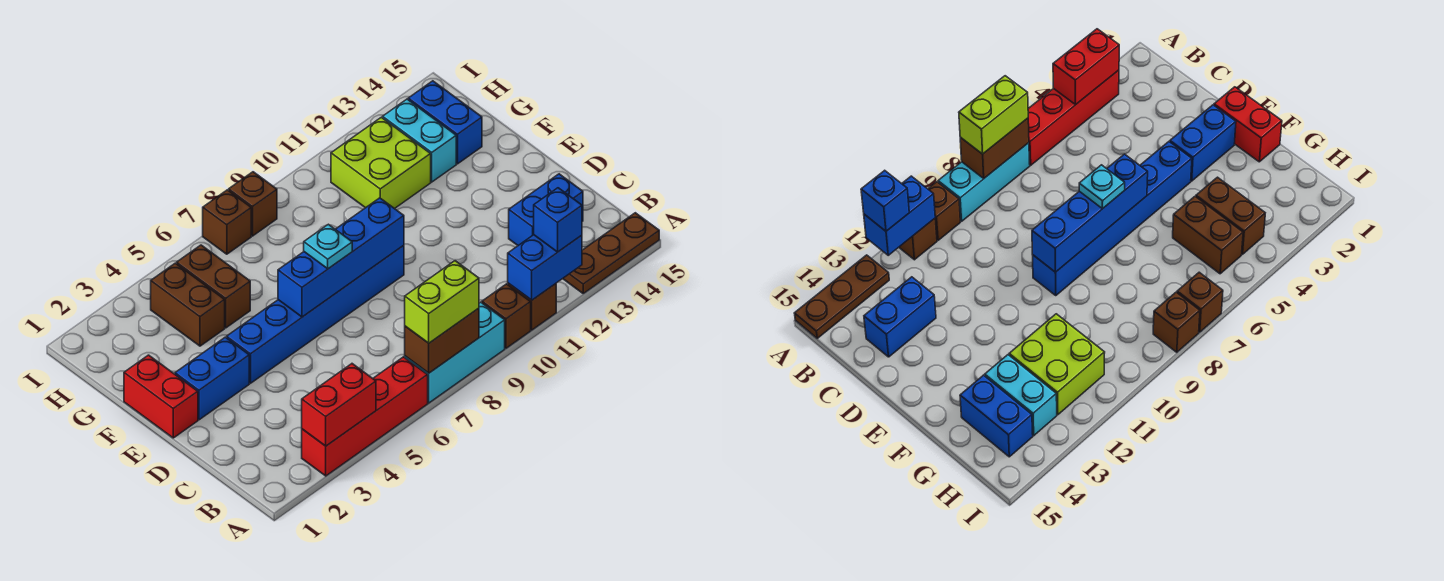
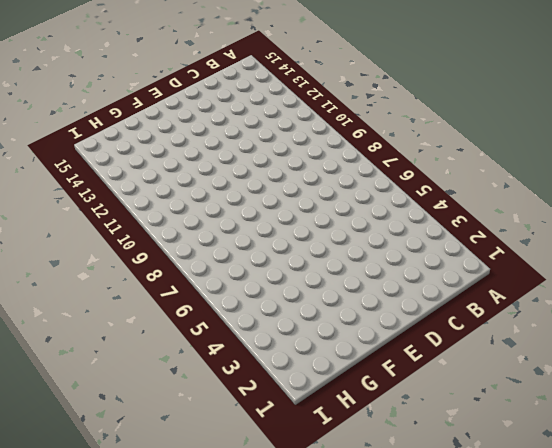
none -> red 1x4 brick [302,357,428,476]
none -> cyan 1x3 brick [405,302,505,403]
none -> brown 1x1 brick [482,284,531,348]

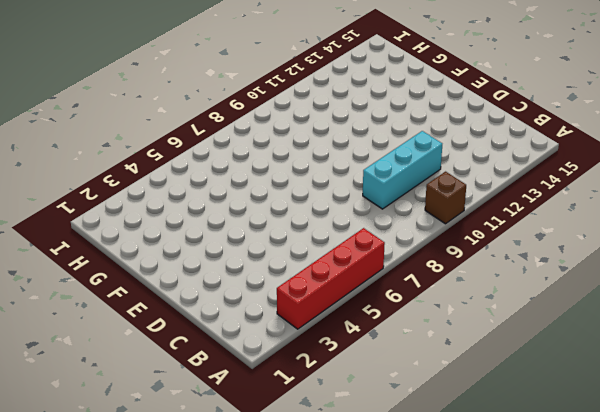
cyan 1x3 brick [363,131,442,209] -> cyan 1x3 brick moved to [405,302,505,403]
none -> brown 1x1 brick [508,283,556,330]
none -> brown 1x3 plate [563,213,659,293]
none -> blue 1x2 brick [509,174,583,245]

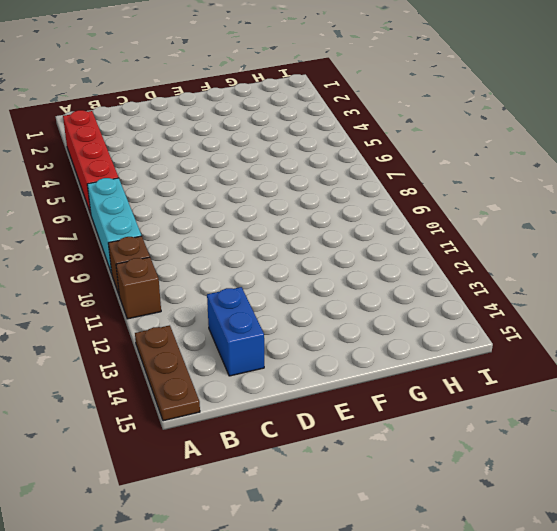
none -> red 1x2 brick [124,355,198,438]
none -> blue 1x2 brick [175,337,249,420]
none -> blue 1x6 brick [227,245,404,383]

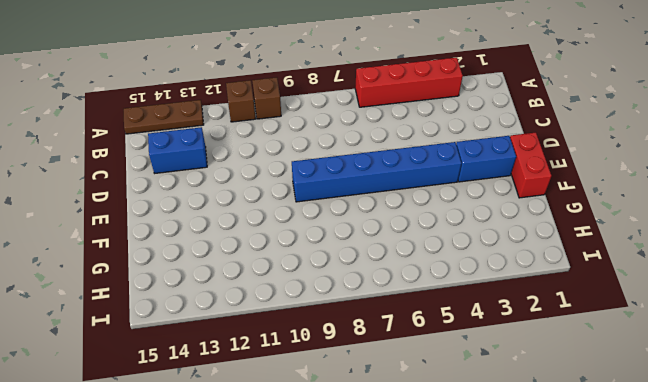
none -> cyan 1x3 brick [405,302,505,403]
none -> brown 1x2 brick [151,263,225,346]
none -> brown 1x2 brick [177,245,250,328]

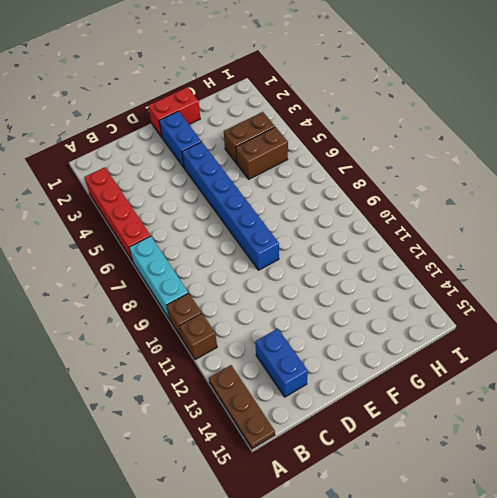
none -> lime 2x2 brick [331,117,431,209]
none -> cyan 1x2 brick [383,99,456,182]
none -> blue 1x2 brick [408,81,482,164]

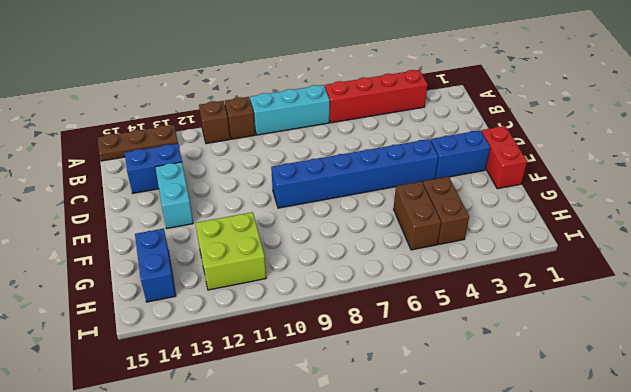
cyan 1x2 brick [156,162,193,228] -> cyan 1x2 brick moved to [383,99,456,182]
none -> brown 1x1 brick [203,190,251,254]
none -> brown 1x1 brick [229,172,277,236]
none -> red 1x2 brick [302,364,376,446]

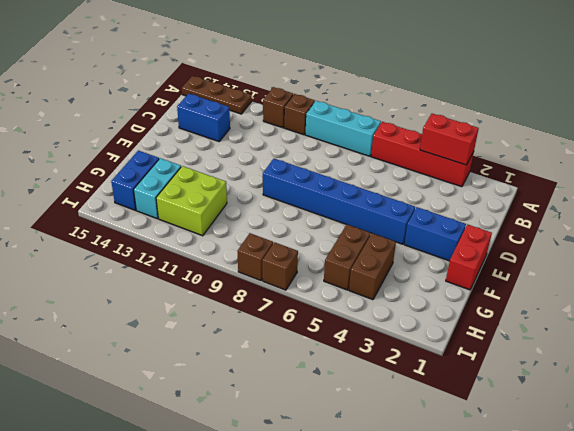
none -> brown 1x2 brick [405,308,479,373]
none -> blue 1x2 brick [508,235,582,300]
none -> blue 1x4 brick [278,198,404,317]

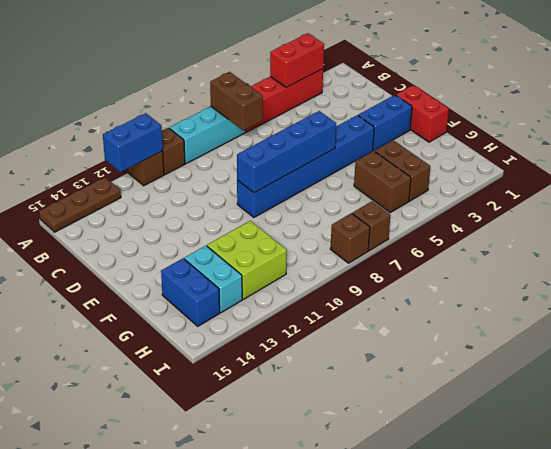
brown 1x2 brick [210,72,263,130] -> brown 1x2 brick turned to [405,308,479,373]
none -> blue 1x2 brick [509,174,583,245]
none -> lime 1x2 brick [405,261,479,343]
none -> blue 1x1 brick [534,188,582,252]

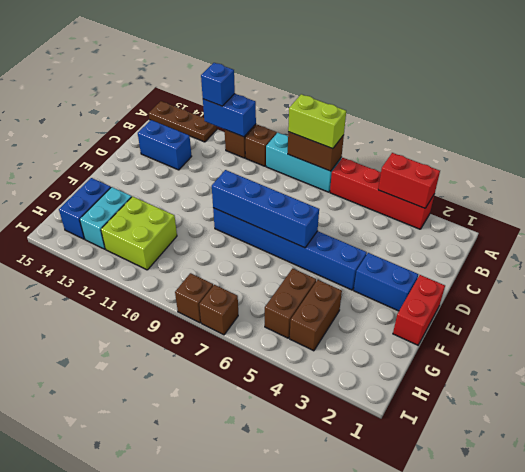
none -> cyan 1x1 plate [304,224,352,269]

